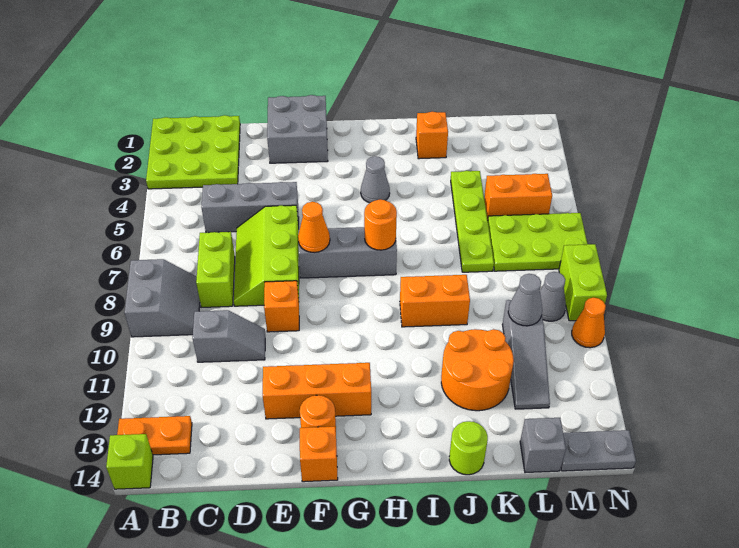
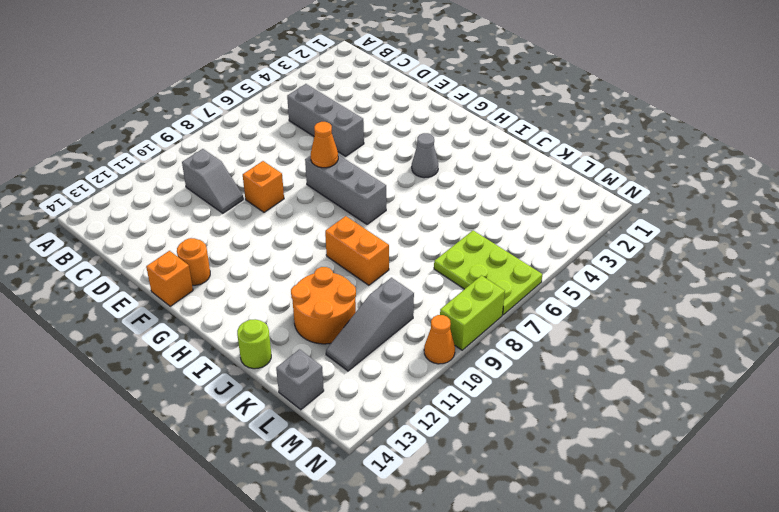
none -> lime 3x3 plate [146,115,240,189]
none -> grey 2x2 slope [125,259,200,337]
none -> orange 1x2 plate [117,416,192,455]
none -> lime 1x1 brick [106,434,153,489]

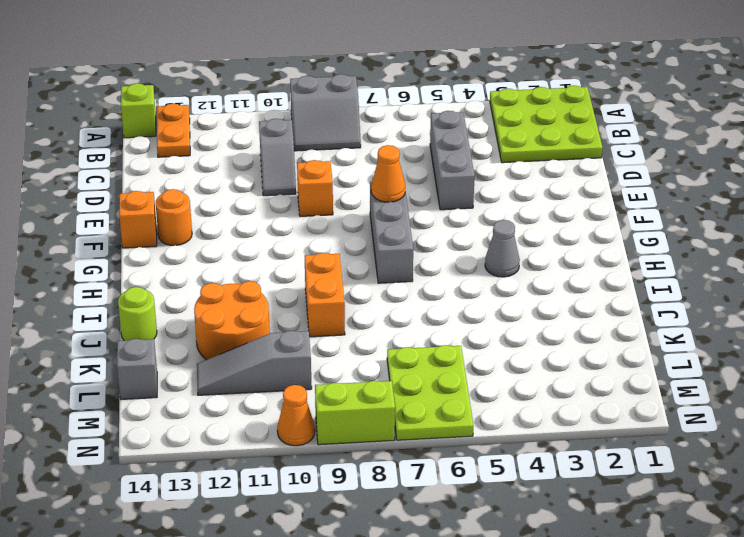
none -> lime 1x2 brick [196,232,235,308]
none -> lime 2x3 slope [234,205,299,306]
none -> grey 2x2 brick [267,95,328,163]
none -> orange 1x3 brick [263,363,371,419]

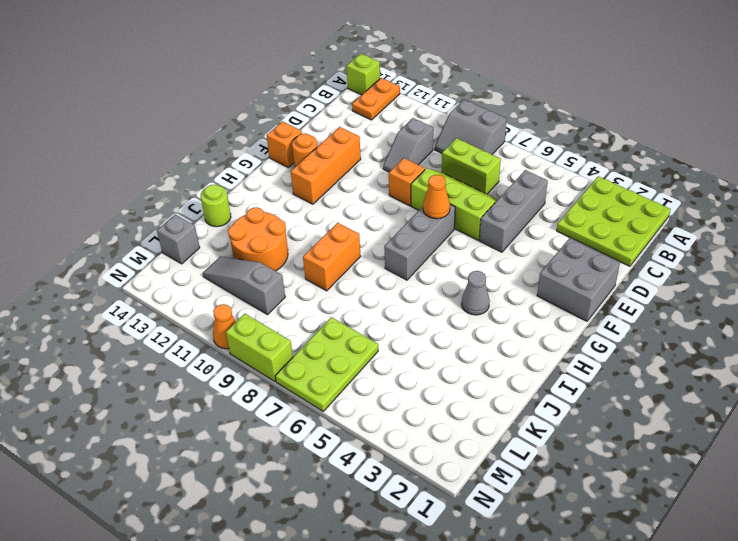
none -> orange 1x1 brick [416,112,448,159]
none -> lime 1x4 plate [451,171,494,272]
none -> orange 1x2 brick [484,174,552,220]
none -> grey 1x1 cone [540,272,566,321]

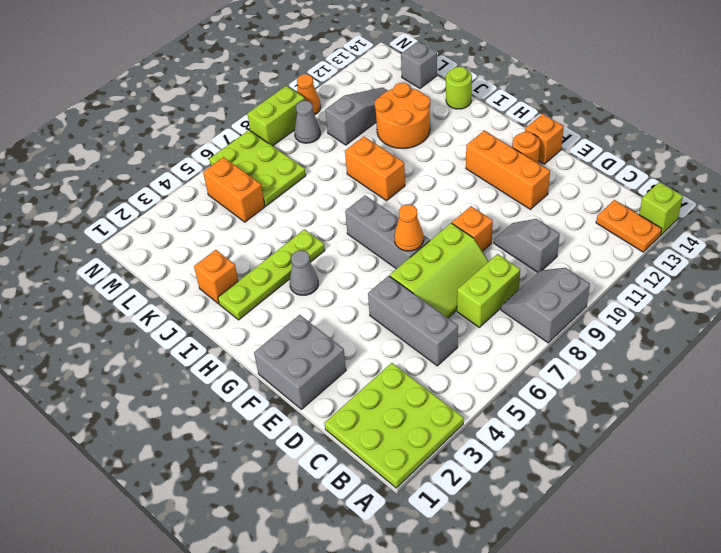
lime 1x4 plate [218,229,325,320] -> lime 1x4 plate moved to [451,171,494,272]
none -> grey 1x2 plate [561,430,636,471]
none -> orange 1x1 round brick [364,200,397,250]
none -> grey 1x1 cone [508,274,542,326]

